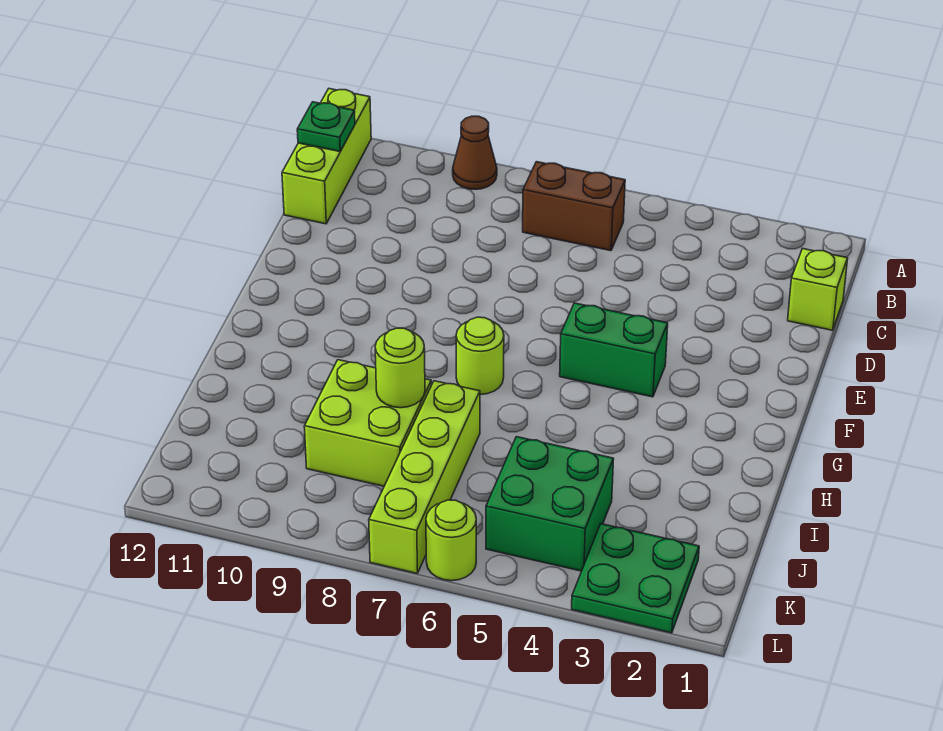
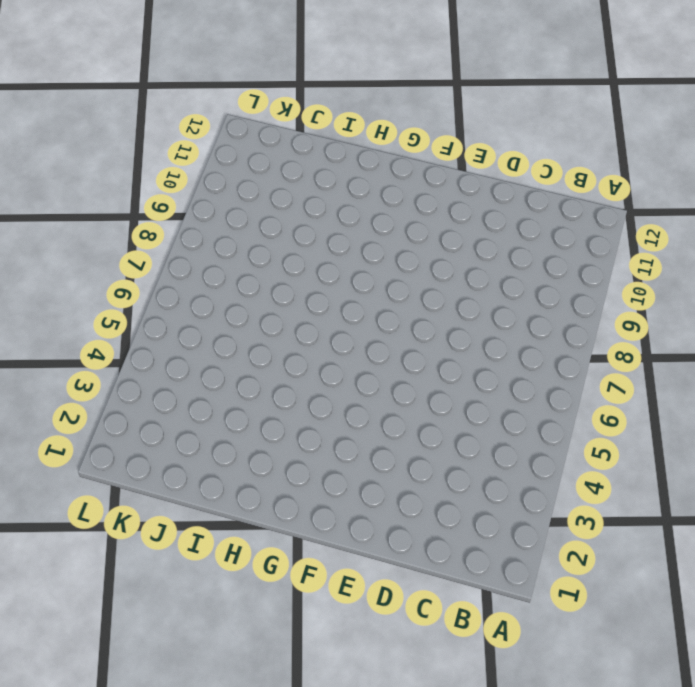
none -> brown 1x1 cone [453,116,497,189]
none -> lime 1x3 brick [282,89,371,224]
none -> brown 1x2 brick [523,162,625,251]

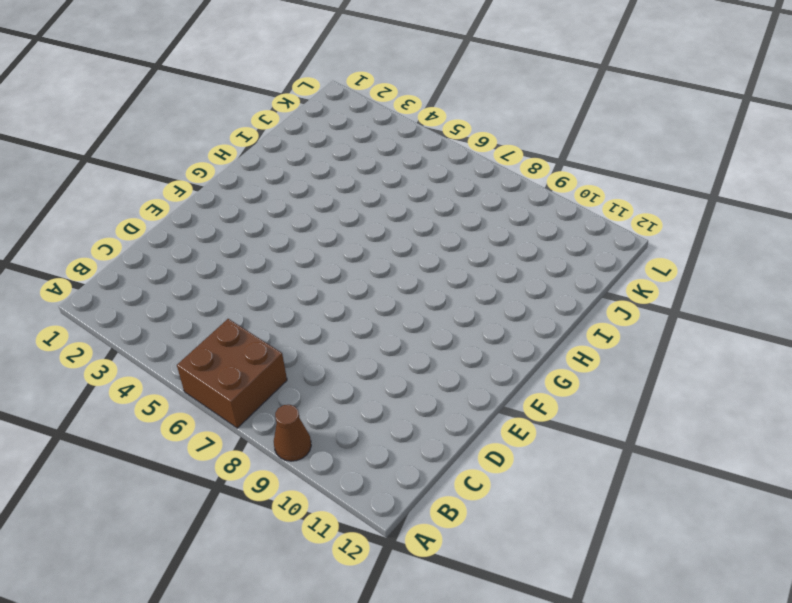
brown 2x2 brick [177,319,287,428] -> brown 1x2 brick [523,162,625,251]
none -> lime 1x3 brick [282,89,371,224]
none -> lime 1x1 brick [788,249,848,330]
none -> green 1x2 brick [560,303,668,397]

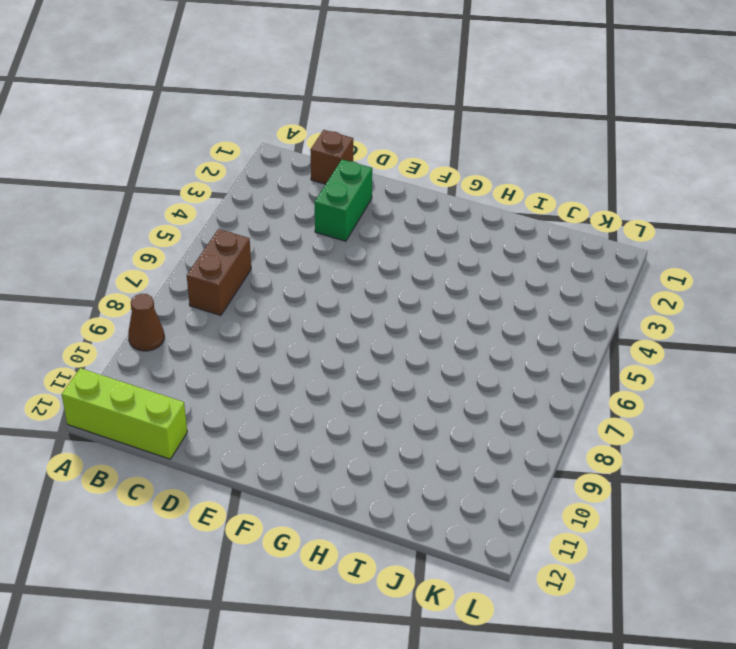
brown 1x1 brick [310,130,353,184] -> lime 1x1 brick [788,249,848,330]
green 1x2 brick [315,160,372,241] -> green 1x2 brick moved to [560,303,668,397]
none -> lime 1x1 round brick [456,317,504,394]
none -> lime 1x4 brick [369,381,480,573]
none -> lime 2x2 brick [304,360,431,486]

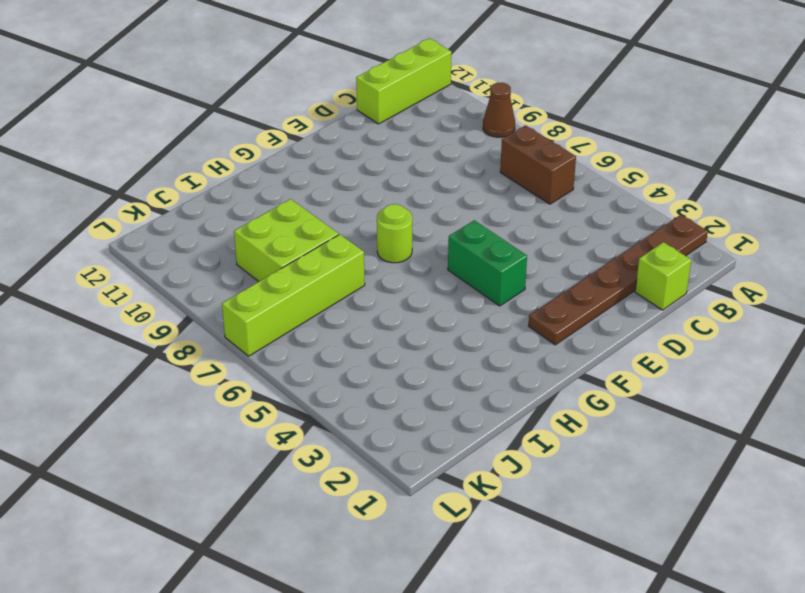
brown 1x6 plate [529,215,708,345] -> none
none -> green 2x2 brick [486,437,614,571]
none -> green 2x2 plate [572,524,699,633]
none -> lime 1x1 round brick [426,500,476,581]

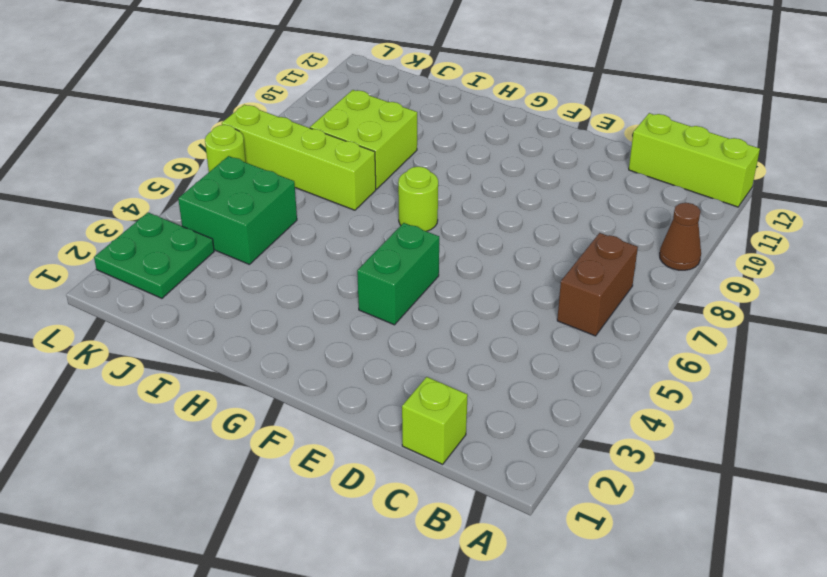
none -> green 1x1 plate [297,102,355,152]
none -> lime 1x1 round brick [375,328,425,408]

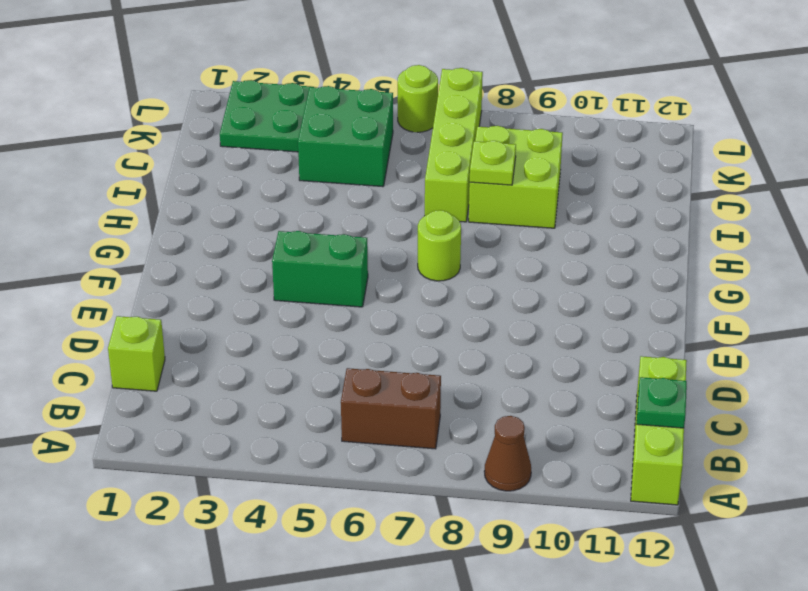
lime 1x1 plate [470,141,516,185] -> lime 1x1 round brick [375,328,425,408]

